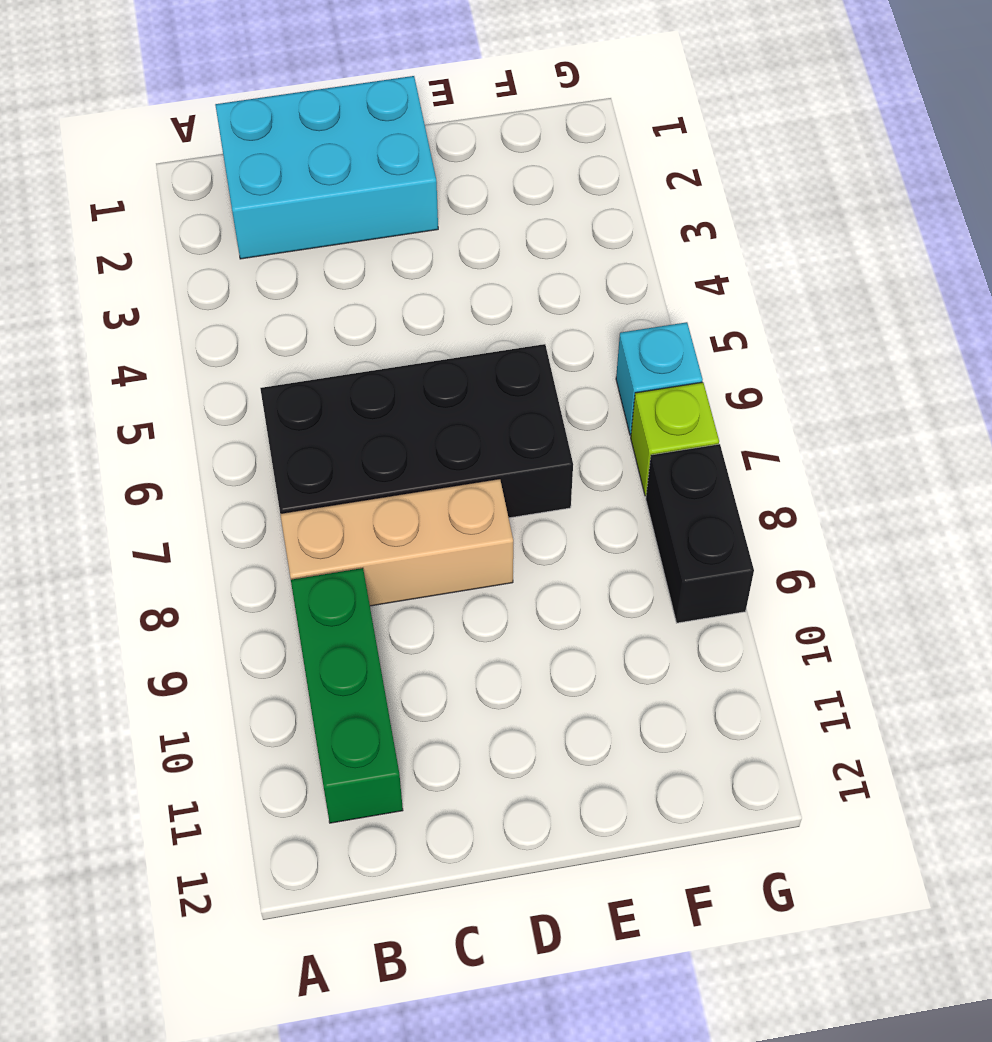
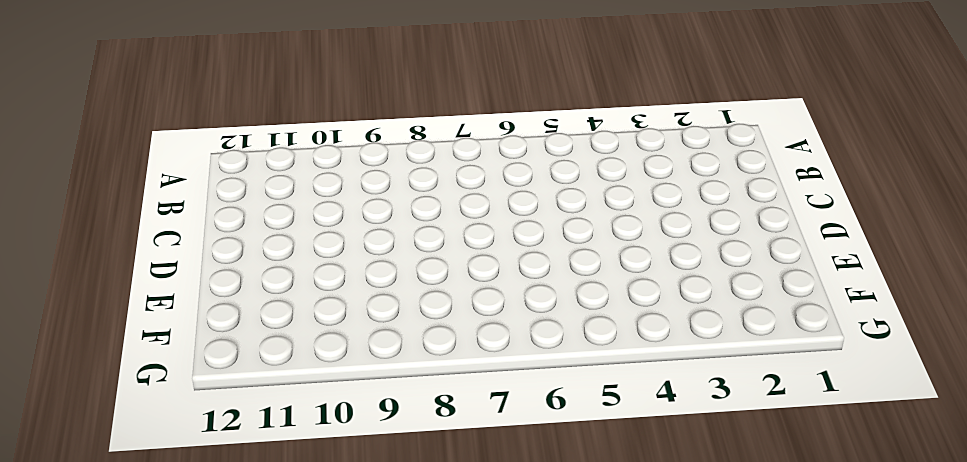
none -> cyan 2x3 brick [215,76,438,259]
none -> black 2x4 brick [260,344,573,518]

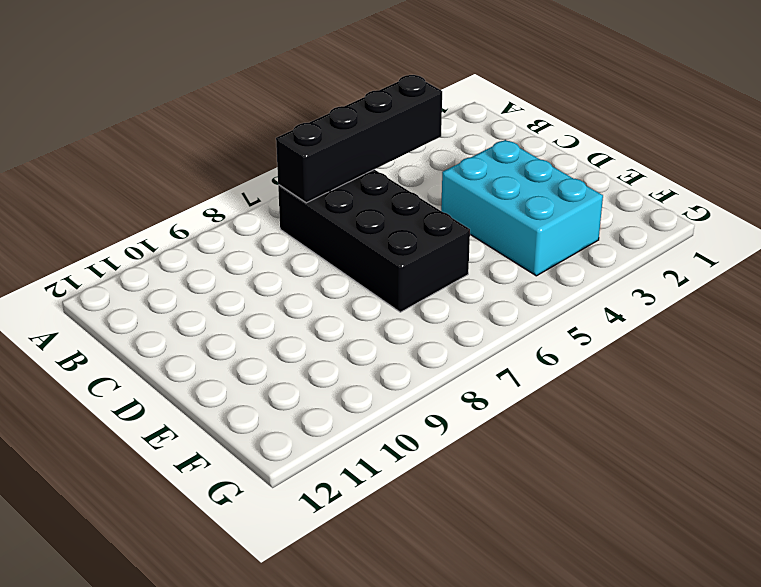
black 1x4 brick [276,75,442,203] -> none
cyan 2x3 brick [441,140,603,276] -> cyan 2x3 brick moved to [215,76,438,259]
none -> tan 1x3 brick [280,479,513,606]
none -> green 1x3 brick [291,568,403,823]

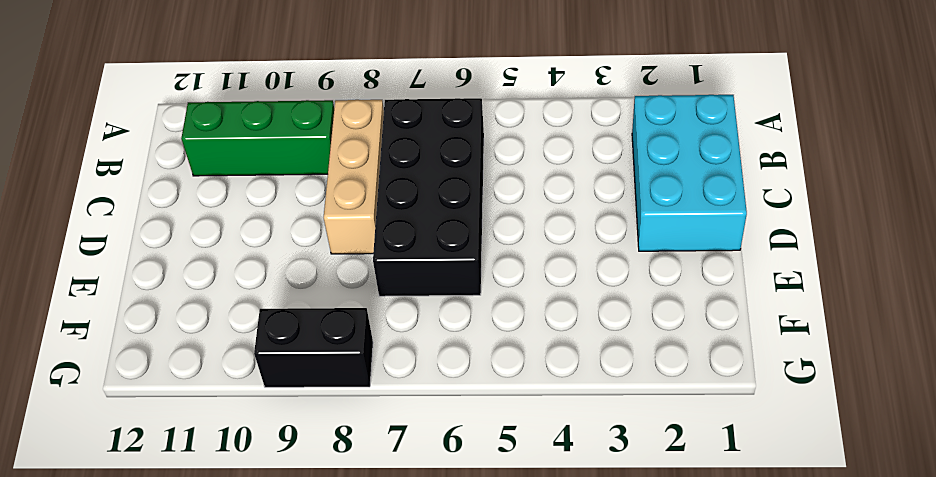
none -> cyan 1x1 brick [616,322,703,435]
none -> lime 1x1 brick [631,382,719,496]

